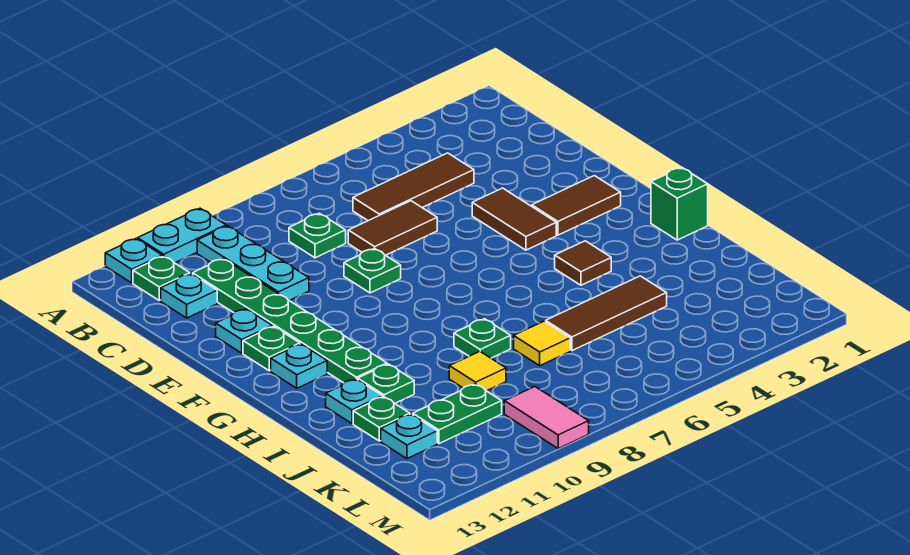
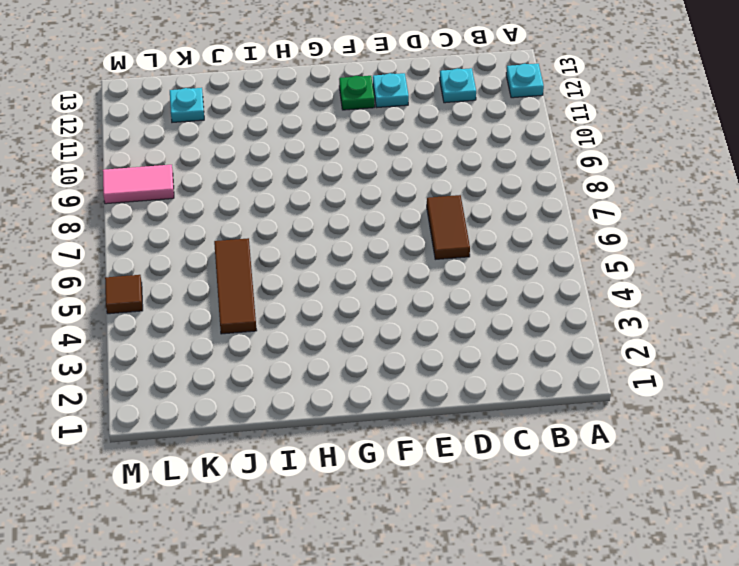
brown 1x1 tile [105,275,143,314] -> brown 1x1 tile moved to [555,241,611,285]
none -> cyan 1x2 plate [138,208,226,263]
none -> cyan 1x3 plate [197,226,309,301]
none -> green 1x1 plate [133,256,190,300]

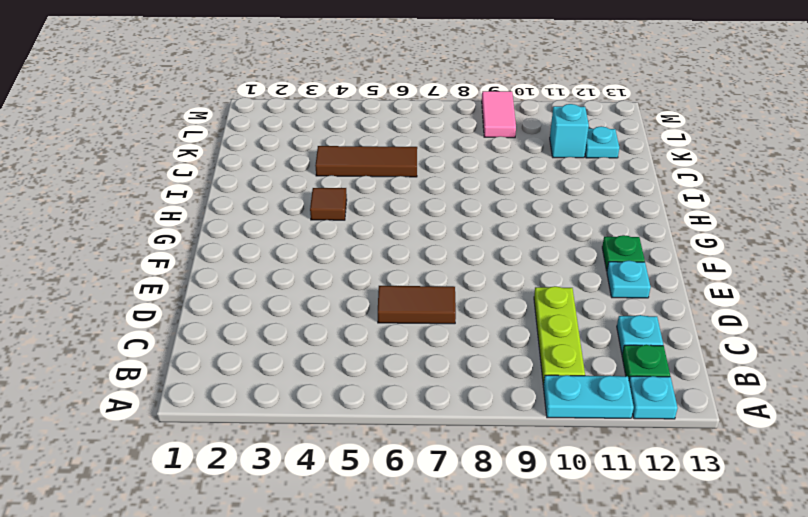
lime 1x3 plate [534,286,585,384] -> cyan 1x3 plate [197,226,309,301]
cyan 1x1 brick [550,104,589,158] -> green 1x2 plate [413,384,502,444]
none -> brown 1x3 tile [353,153,474,221]
none -> green 1x1 plate [289,213,346,258]
none -> green 1x6 plate [193,259,387,383]

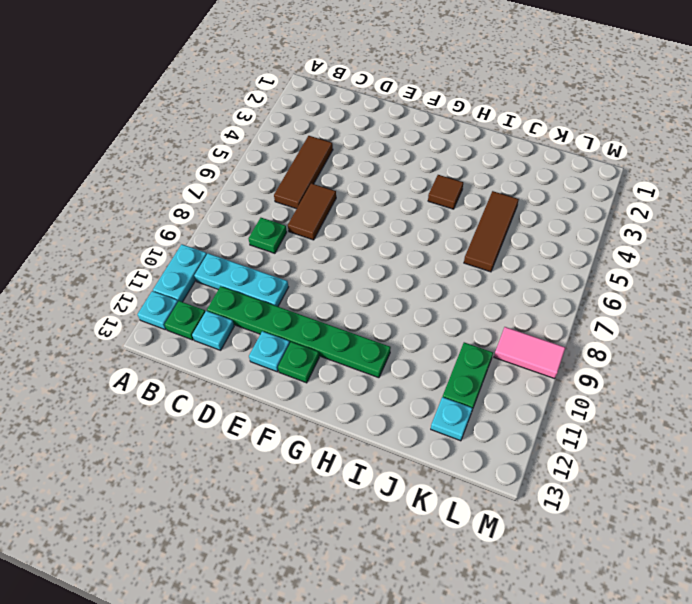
none -> brown 1x2 tile [472,188,556,250]
none -> green 1x1 plate [344,248,401,293]
none -> brown 1x2 tile [532,176,621,235]

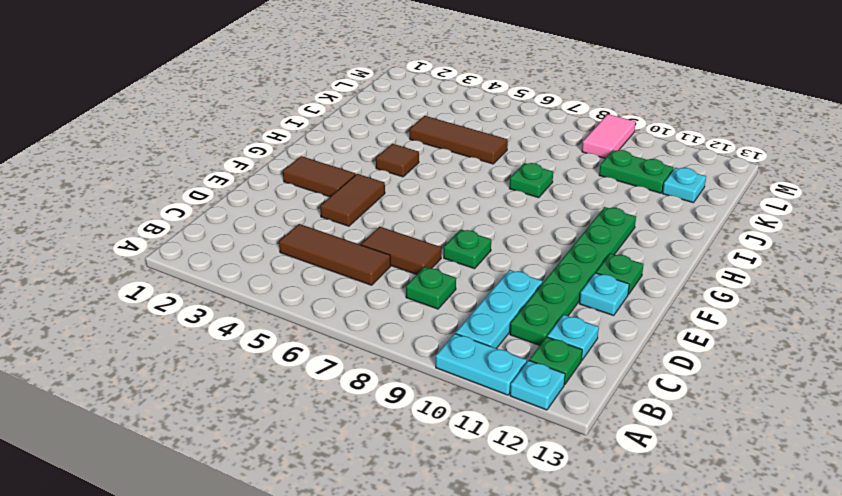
none -> cyan 1x1 plate [271,344,327,388]
none -> green 1x1 brick [651,167,708,240]
none -> green 1x1 plate [358,364,414,403]

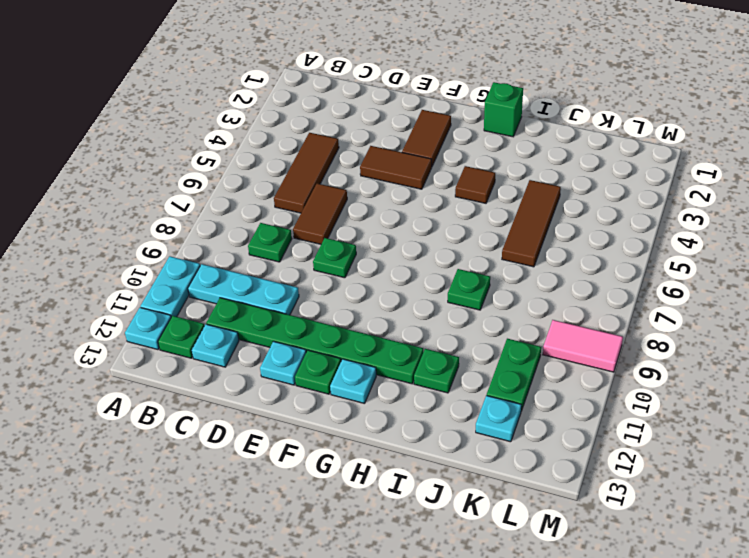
none -> cyan 1x1 plate [326,379,382,423]
none -> yellow 1x1 tile [514,321,570,366]
none -> yellow 1x1 tile [449,351,506,391]

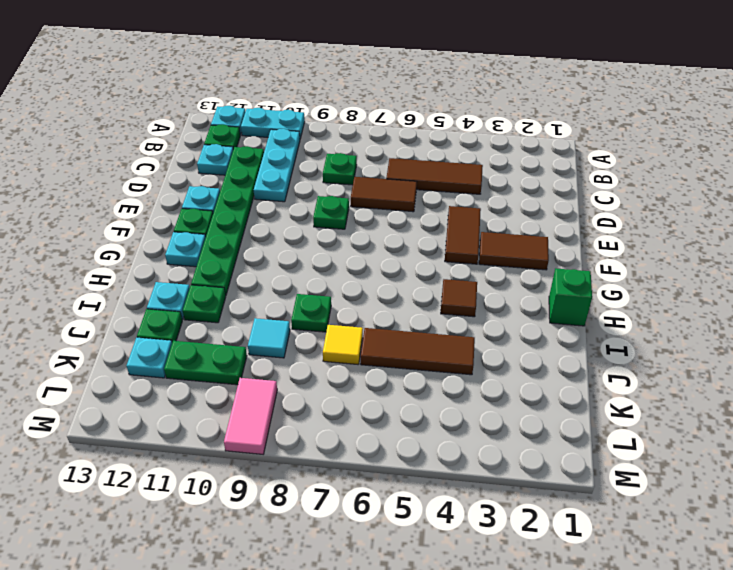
cyan 1x1 tile [248,318,290,358] -> yellow 1x1 tile [449,351,506,391]

